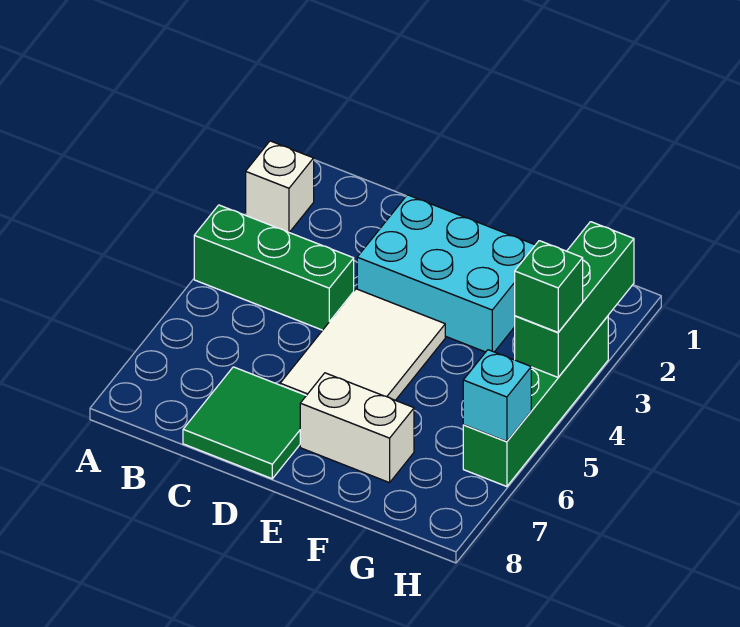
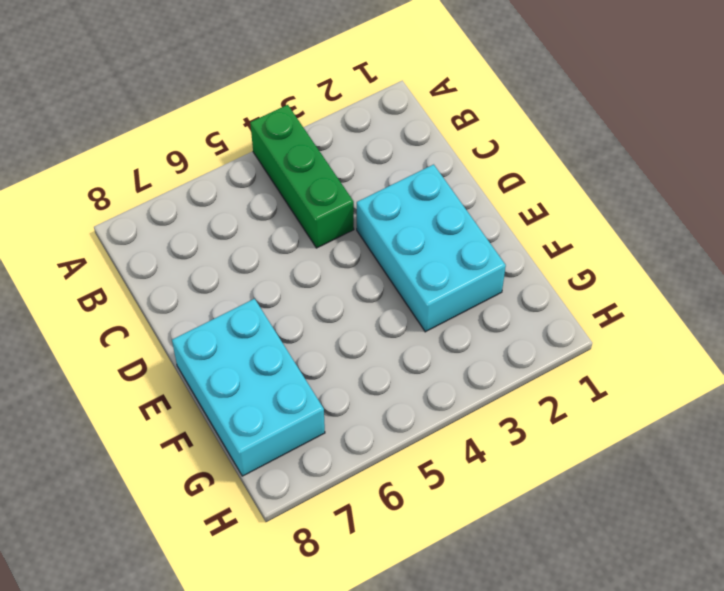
cyan 2x3 brick [172,299,325,476] -> white 1x2 brick [300,373,414,483]
none -> white 1x1 brick [246,141,314,232]
none -> green 2x2 tile [183,367,306,479]

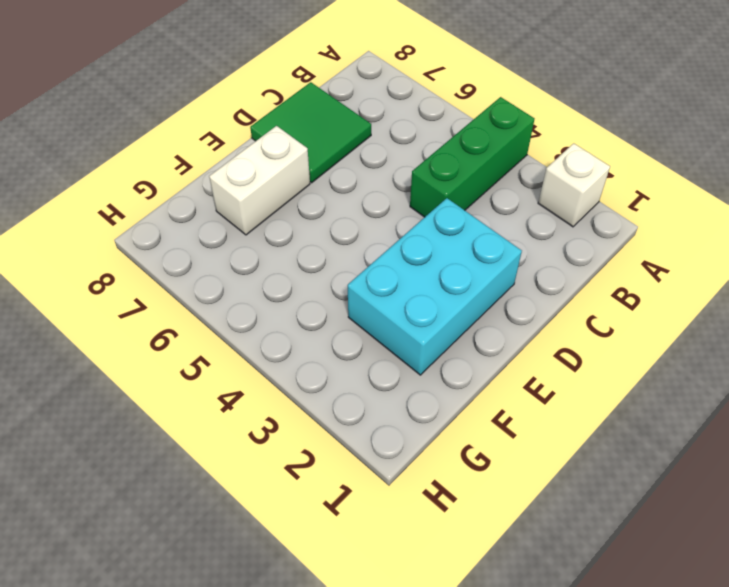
none -> white 2x3 tile [280,289,445,400]
none -> green 1x4 brick [463,316,608,487]

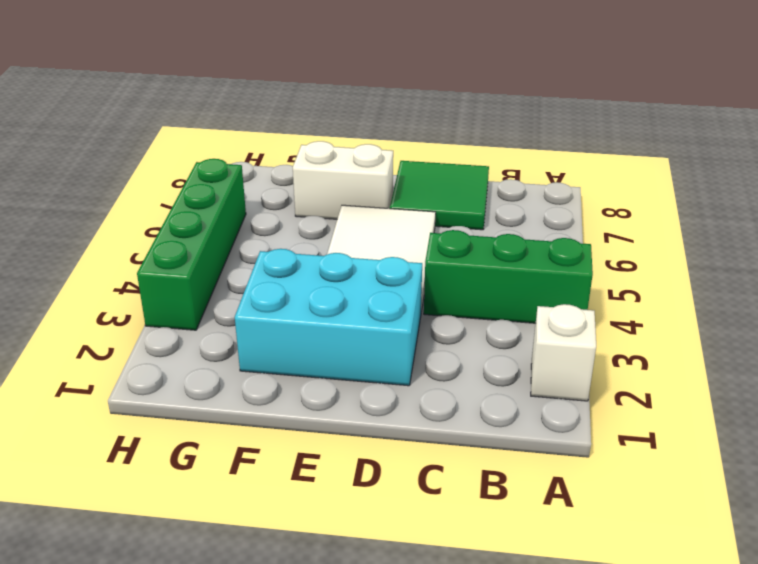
none -> green 1x3 brick [515,222,634,377]
none -> cyan 1x1 brick [463,350,531,442]

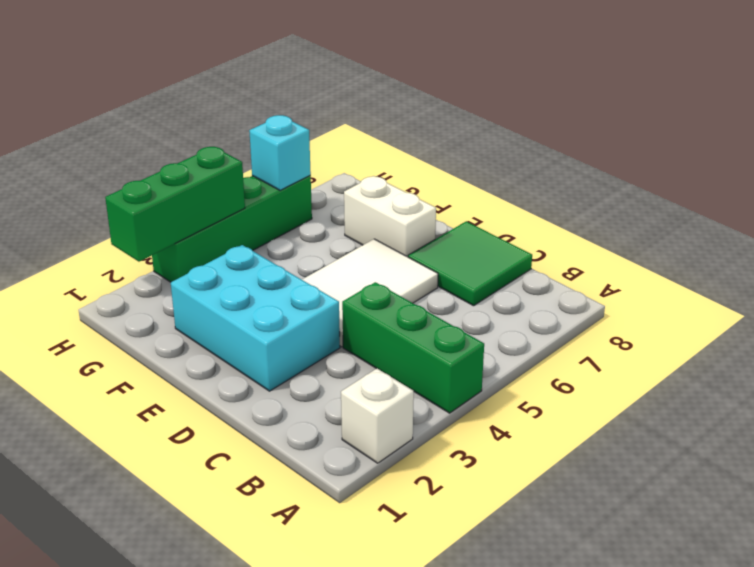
none -> green 1x1 brick [515,241,583,332]

